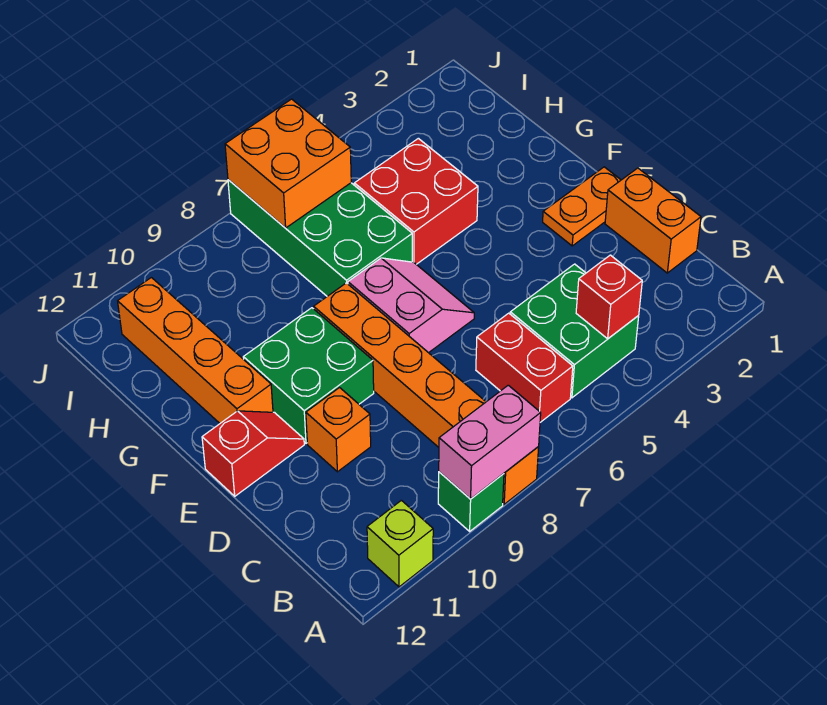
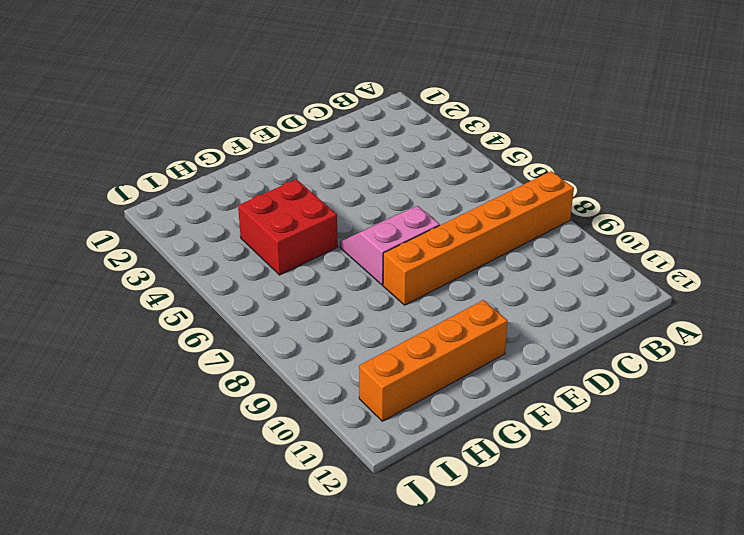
none -> green 1x1 brick [438,472,504,531]
none -> lime 1x1 brick [367,500,433,587]
none -> green 2x2 brick [510,264,639,398]

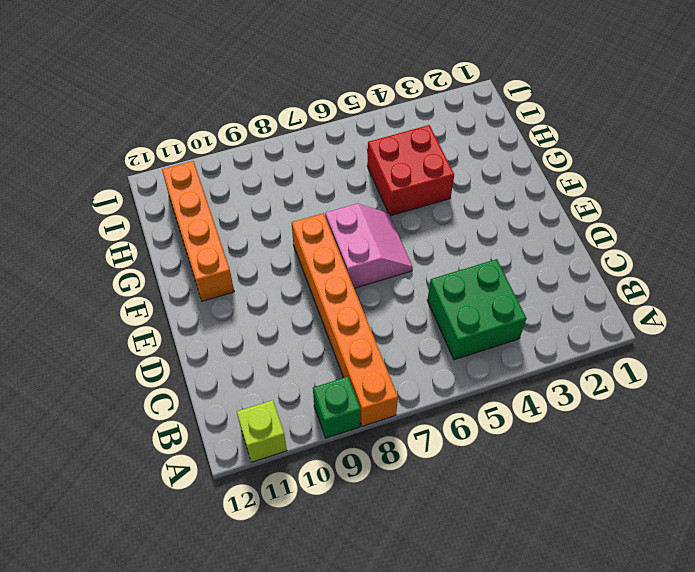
none -> red 1x2 brick [476,313,573,422]
none -> orange 1x2 brick [605,168,701,273]
none -> orange 1x1 brick [306,388,371,472]

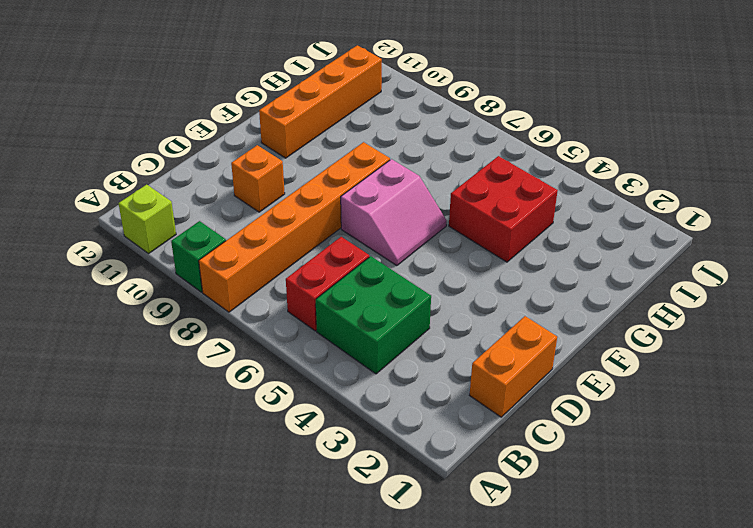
none -> orange 1x2 plate [543,167,621,246]
none -> green 2x2 brick [243,308,374,443]
none -> red 1x2 slope [202,411,304,496]

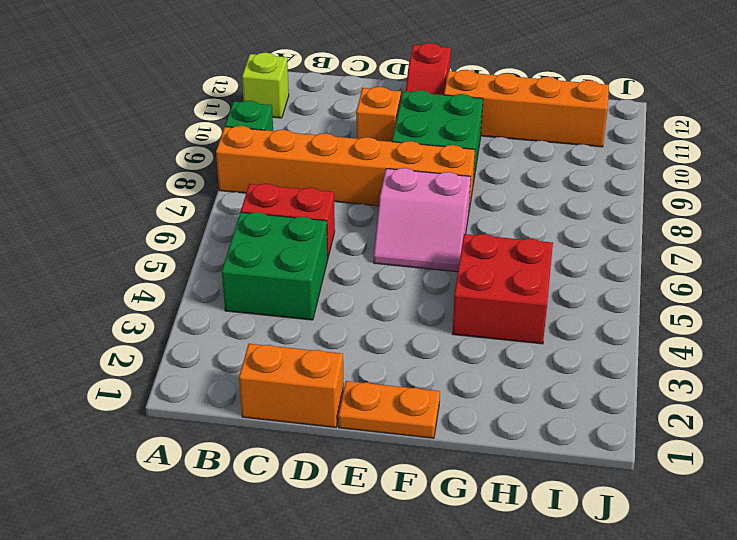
orange 1x2 plate [338,381,440,438] -> orange 1x2 plate turned to [543,167,621,246]
none -> green 2x4 brick [228,180,412,296]
none -> pink 1x2 brick [439,385,541,499]
none -> red 1x1 brick [576,255,642,339]

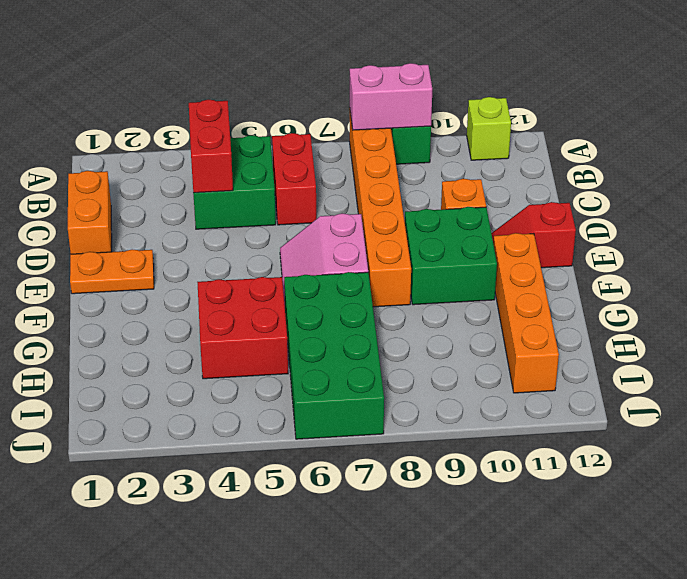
red 1x2 brick [189,100,233,193] -> red 1x1 brick [576,255,642,339]
none -> orange 2x2 brick [225,99,351,228]

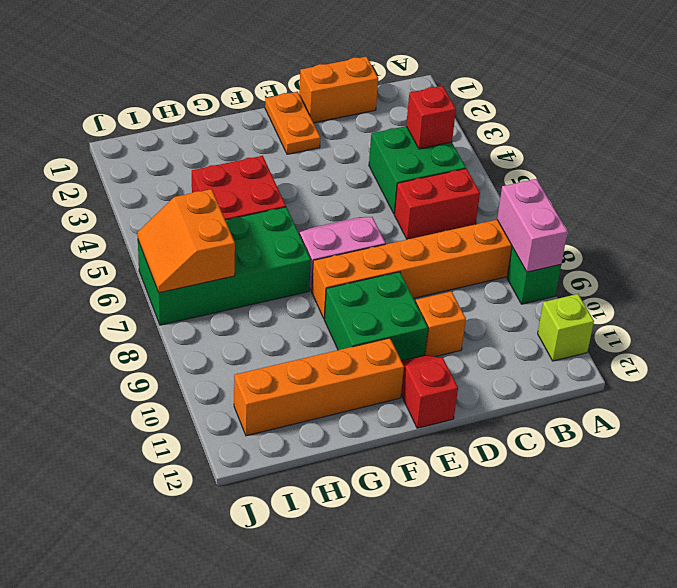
orange 2x2 slope [137,189,235,293] -> orange 2x2 brick [225,99,351,228]

